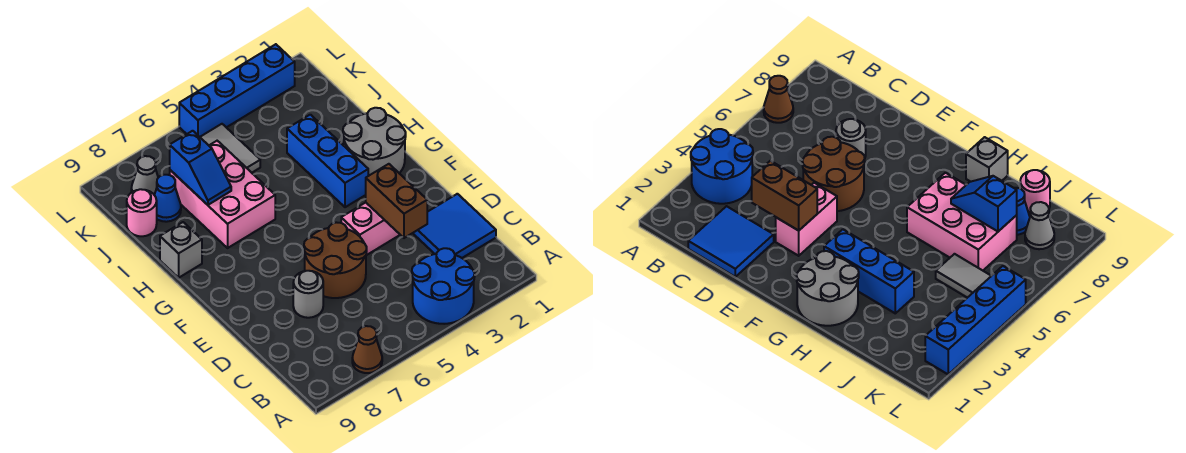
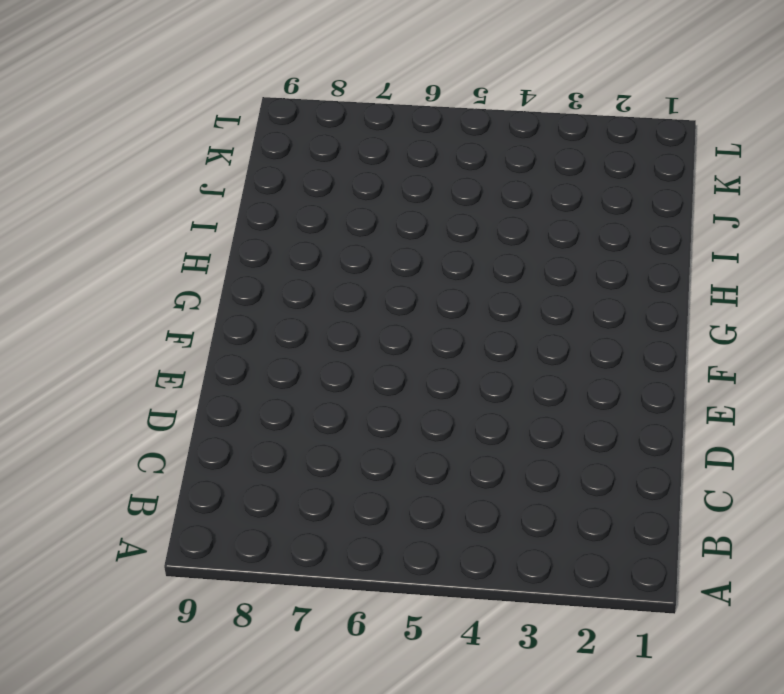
none -> blue 2x2 round brick [412,248,475,324]
none -> brown 1x1 cone [352,326,382,373]
none -> blue 2x2 tile [413,194,496,258]

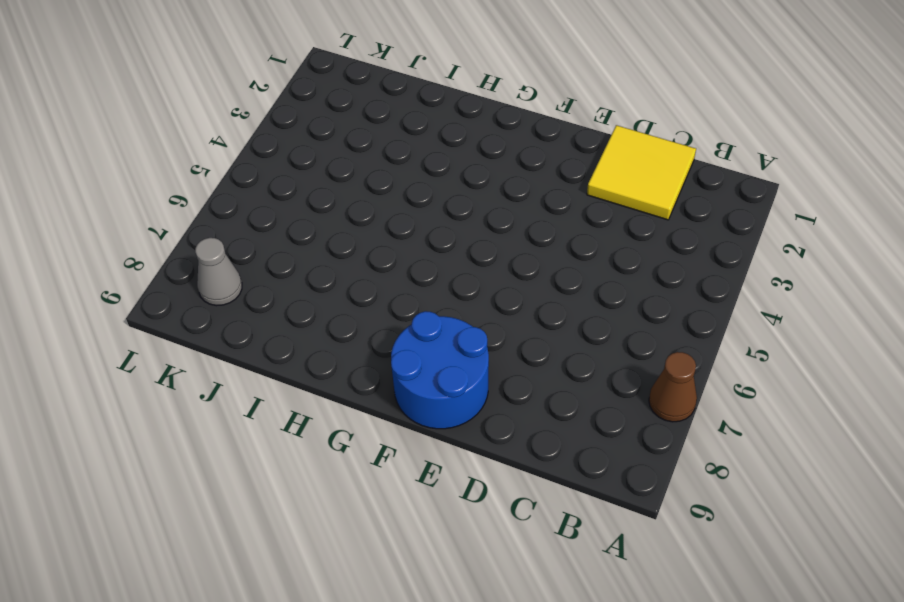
yellow 2x2 tile [587,125,696,220] -> blue 2x2 tile [413,194,496,258]
blue 2x2 round brick [391,311,489,429] -> blue 2x2 round brick moved to [412,248,475,324]
none -> brown 2x2 round brick [304,222,367,298]
none -> grey 1x1 round brick [293,271,323,318]
none -> pink 1x2 brick [341,203,400,255]

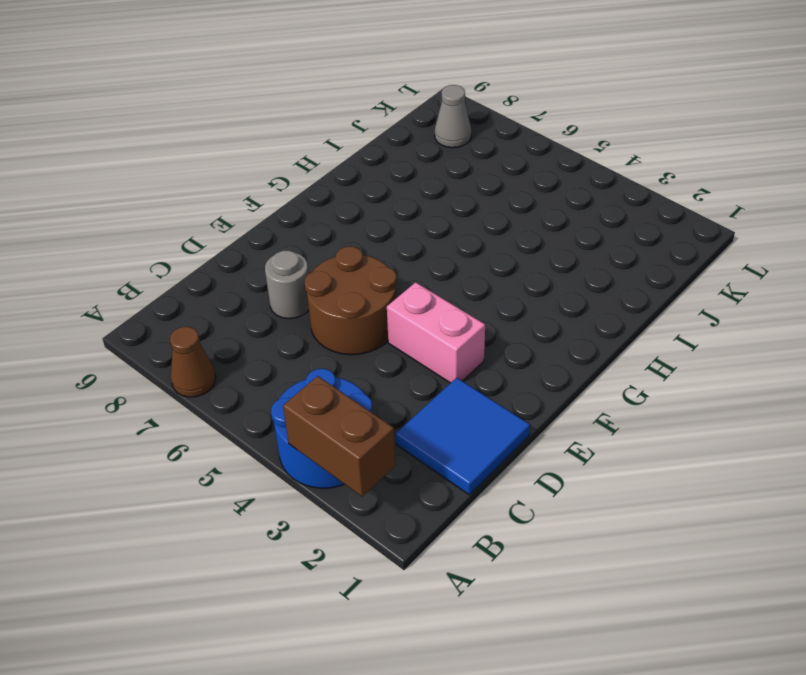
brown 1x2 brick [283,376,396,497] -> brown 1x2 brick turned to [366,164,427,238]
none -> grey 2x2 round brick [343,108,406,176]
none -> blue 1x3 brick [287,115,368,207]
none -> pink 2x3 brick [170,141,275,248]

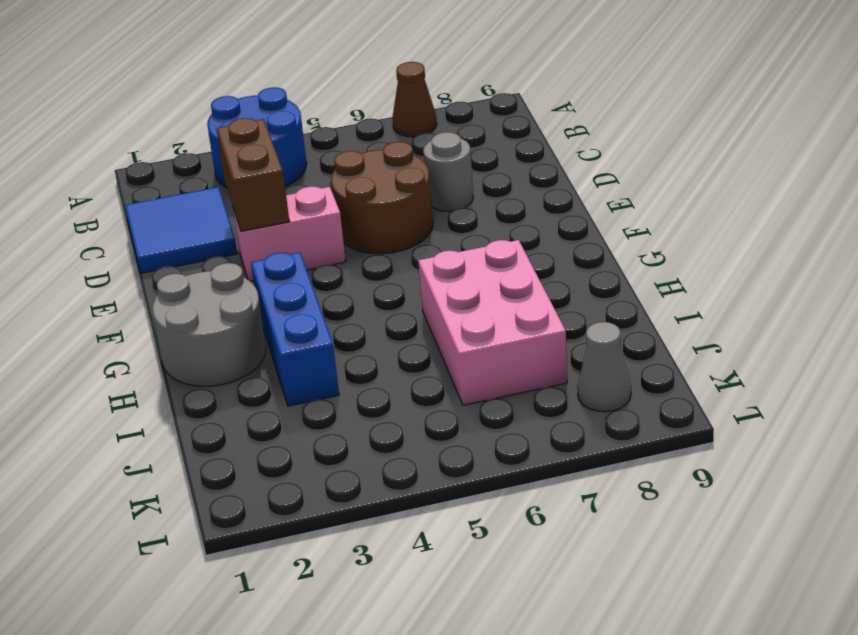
none -> grey 1x1 brick [160,222,202,278]
none -> grey 1x2 tile [200,124,260,173]
none -> blue 1x1 cone [155,175,181,222]

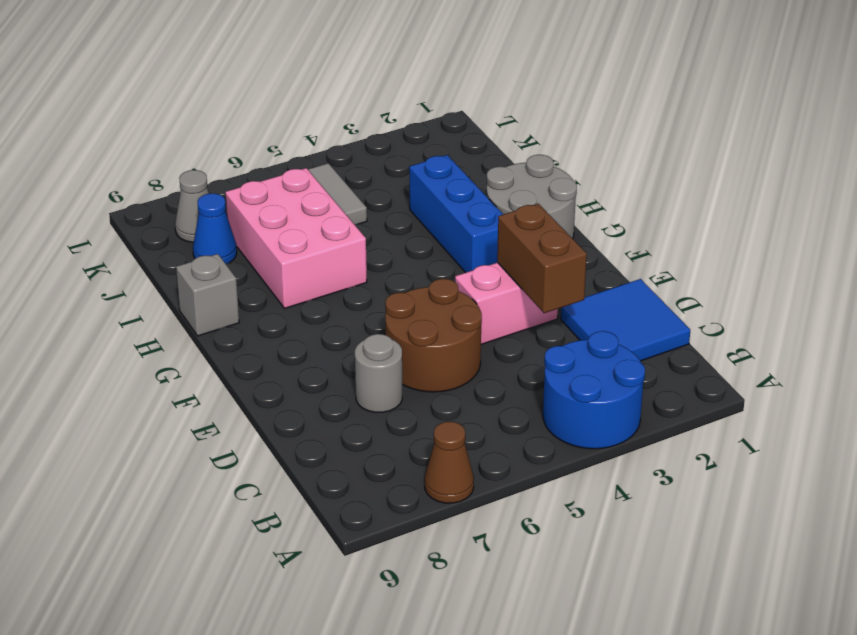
none -> pink 1x1 round brick [127,189,157,236]
none -> blue 1x4 brick [179,44,295,137]
none -> blue 1x2 slope [170,131,231,205]

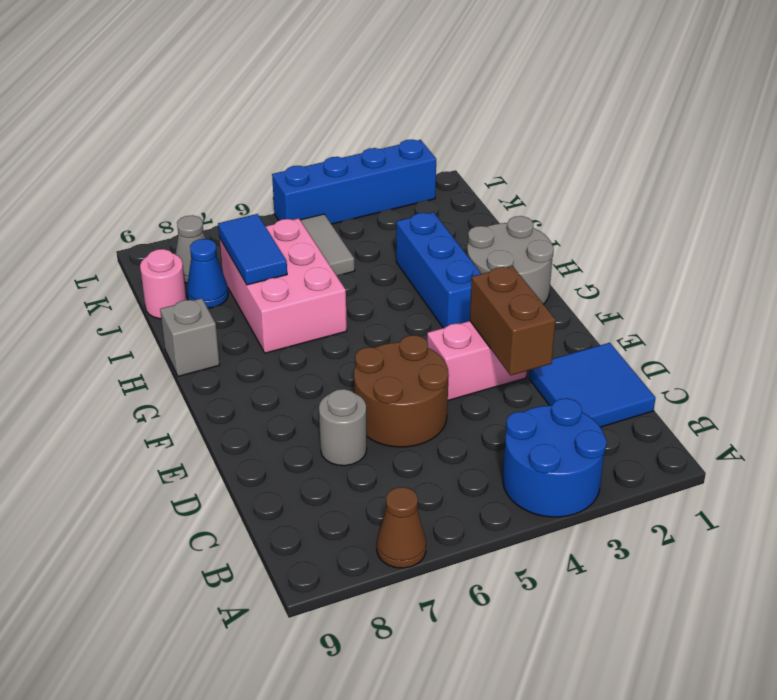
blue 1x2 tile [218,214,287,285] -> blue 1x2 slope [170,131,231,205]

